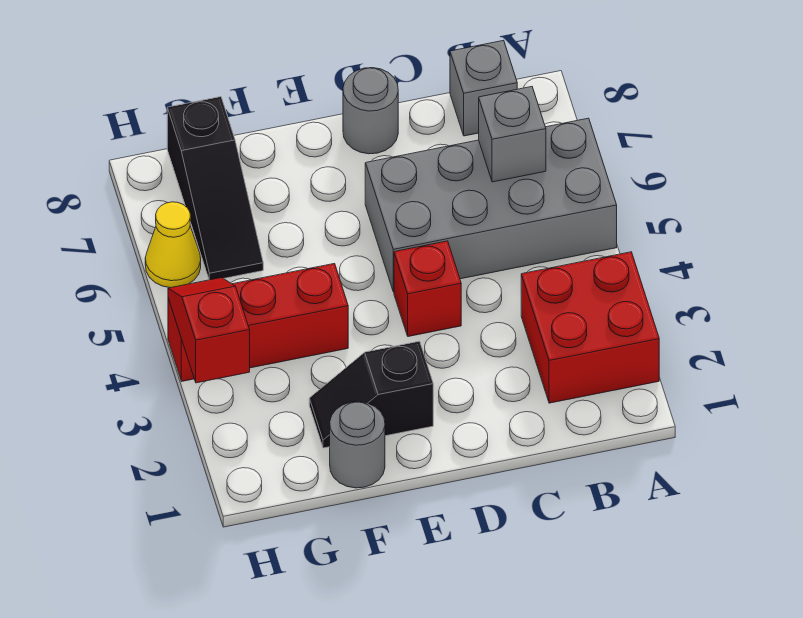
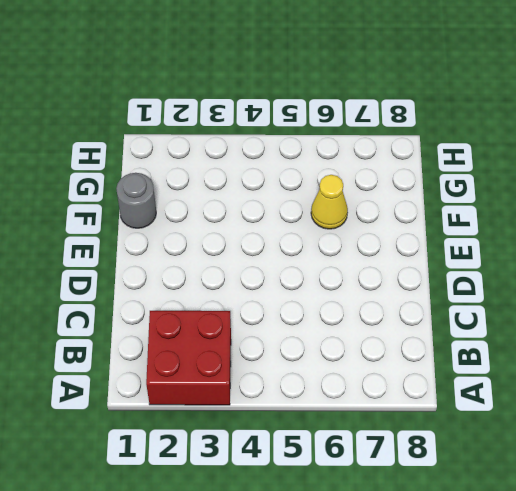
yellow 1x1 cone [311,175,348,229] -> yellow 1x1 cone moved to [145,202,201,288]
none -> grey 2x4 brick [365,118,617,292]
none -> grey 1x1 brick [450,40,517,136]
none -> red 1x1 brick [394,241,461,337]

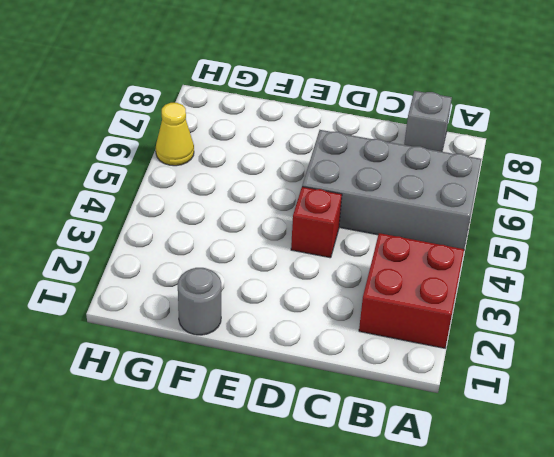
none -> grey 1x1 round brick [343,68,398,154]
none -> black 1x2 slope [309,341,433,448]
none -> red 1x3 brick [168,264,348,381]

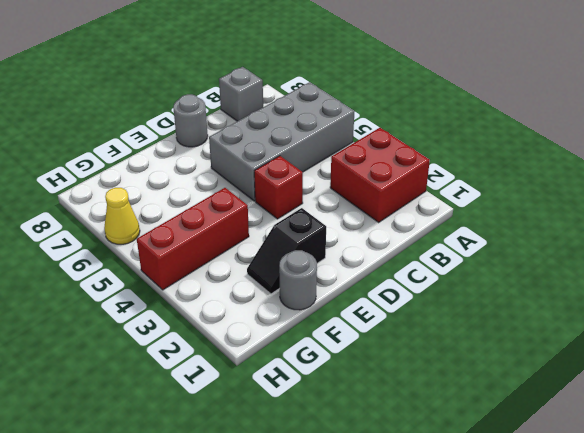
none -> black 1x3 slope [167,97,263,280]
none -> grey 1x1 brick [479,87,546,182]
none -> red 1x2 slope [168,278,250,383]

